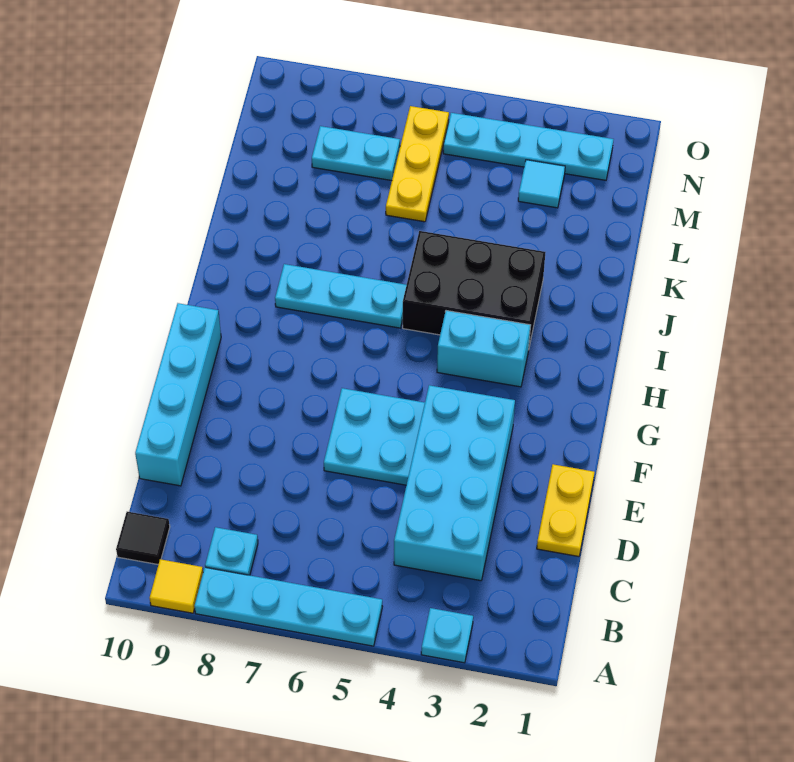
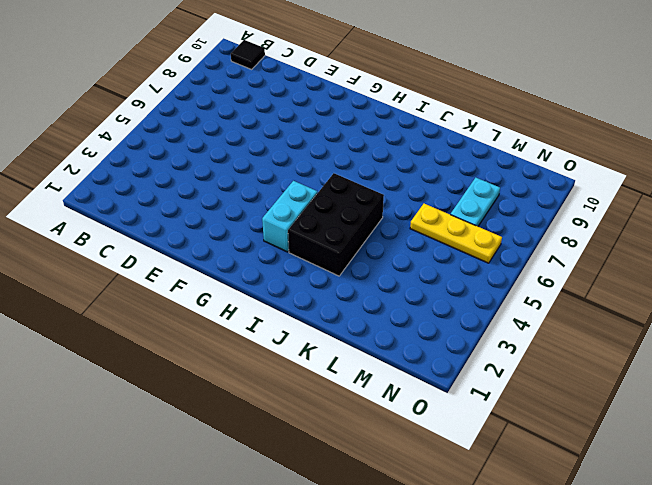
none -> cyan 1x1 plate [421,608,473,663]
none -> cyan 1x4 plate [194,567,383,646]
none -> yellow 1x1 tile [150,559,203,613]

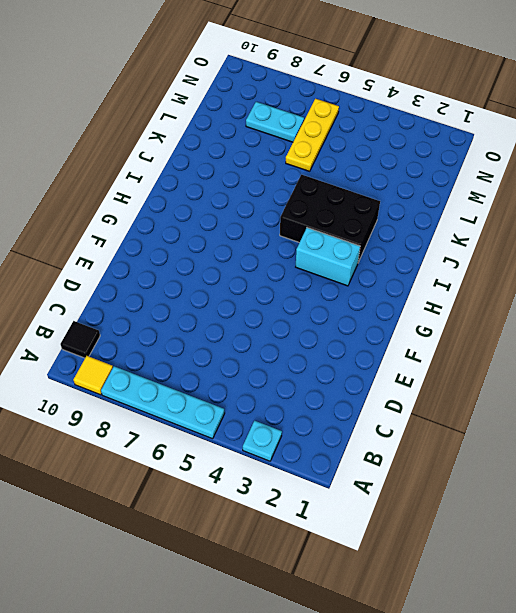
none -> cyan 1x1 plate [205,527,258,575]
none -> cyan 2x4 brick [394,385,515,581]
none -> yellow 1x2 plate [537,464,594,557]

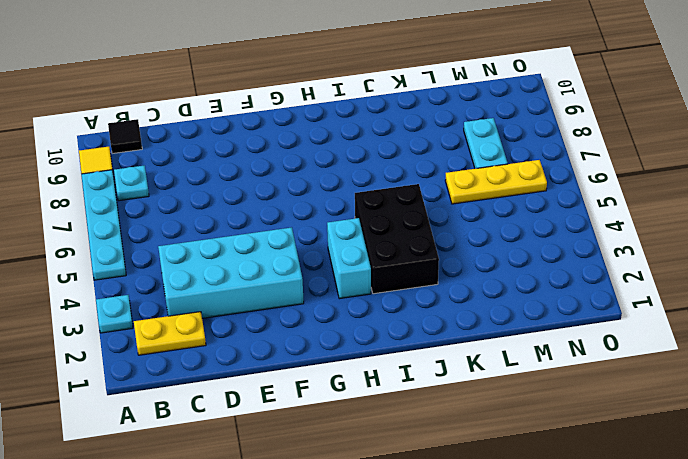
yellow 1x2 plate [134,312,206,355] -> yellow 1x2 plate moved to [537,464,594,557]
none -> cyan 1x4 brick [135,303,221,486]
none -> cyan 2x2 plate [324,388,425,485]
none -> cyan 1x3 plate [275,264,406,328]

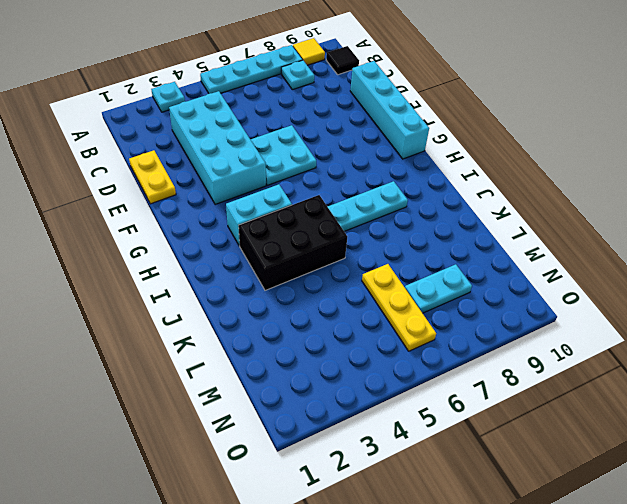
none -> cyan 1x1 tile [518,160,565,208]
none -> cyan 1x4 plate [443,113,614,180]

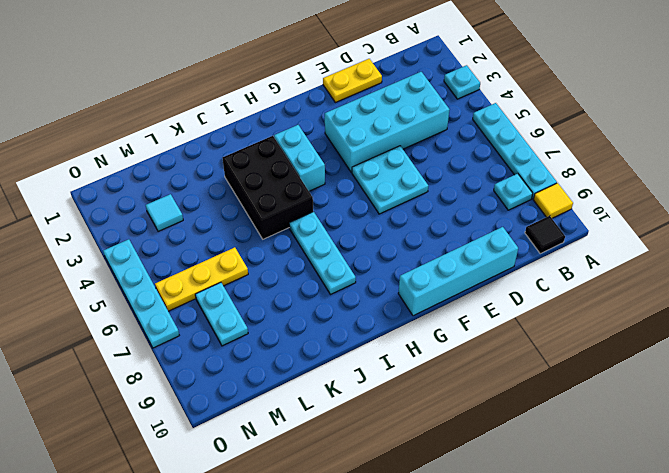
cyan 1x4 plate [103,239,179,348] -> cyan 1x4 plate moved to [443,113,614,180]

